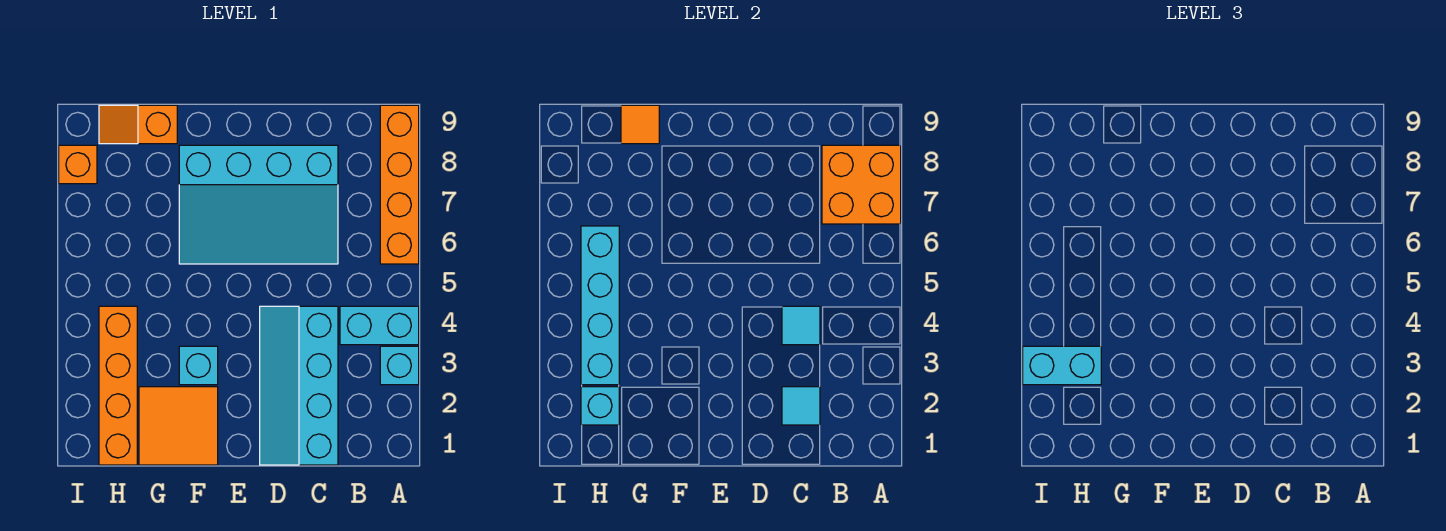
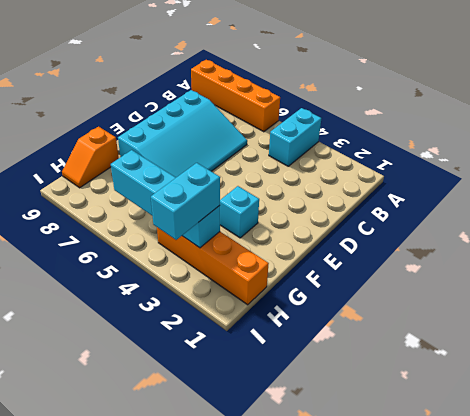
none -> cyan 1x1 brick [380,346,419,385]
none -> cyan 2x4 slope [260,306,338,465]
none -> orange 2x2 tile [139,387,218,465]

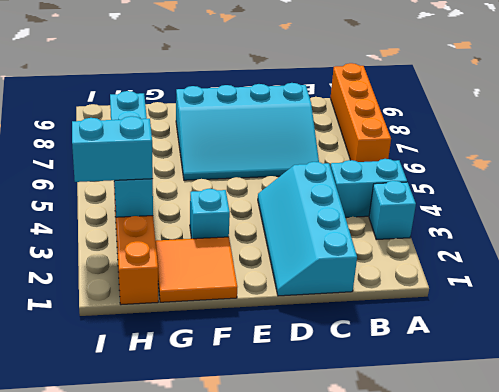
none -> orange 1x2 slope [99,105,177,144]
none -> orange 1x1 brick [59,145,97,184]
none -> orange 2x2 brick [822,145,901,224]

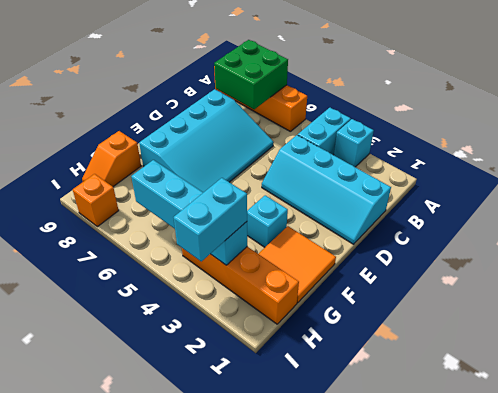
green 2x2 brick [214,40,288,109] -> orange 2x2 brick [822,145,901,224]
none -> cyan 1x1 tile [782,387,820,425]
none -> cyan 1x1 tile [782,306,820,345]
none -> orange 1x1 tile [621,105,659,144]

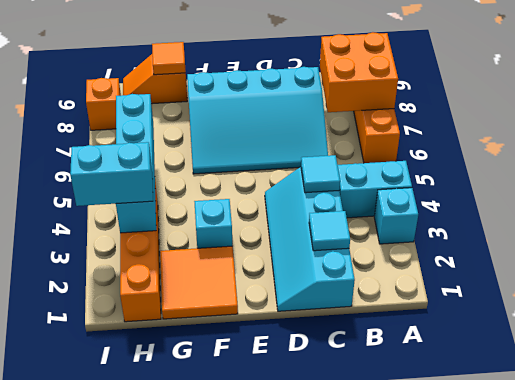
none -> cyan 1x1 brick [581,387,619,425]

